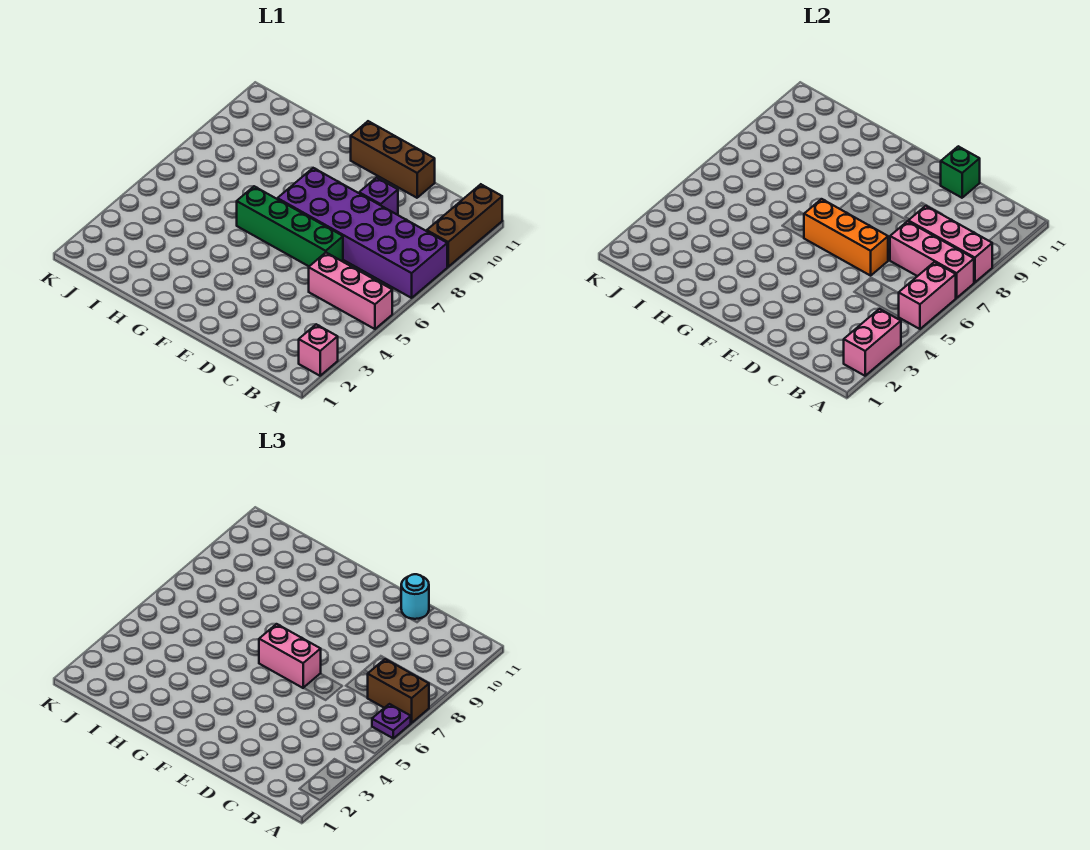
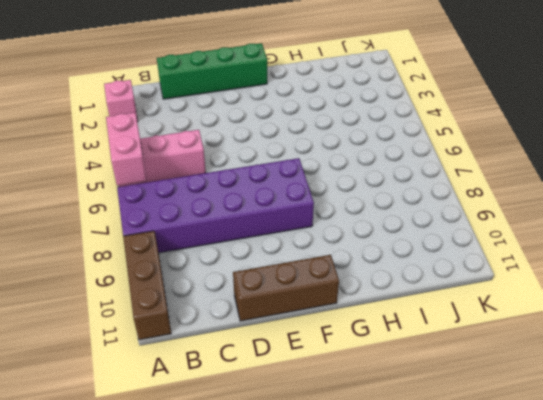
green 1x4 brick [157,43,267,99] -> green 1x4 brick moved to [237,186,343,266]
none -> purple 1x1 brick [359,178,398,215]
none -> pink 1x2 brick [844,309,901,376]
none -> pink 1x3 brick [890,221,974,298]

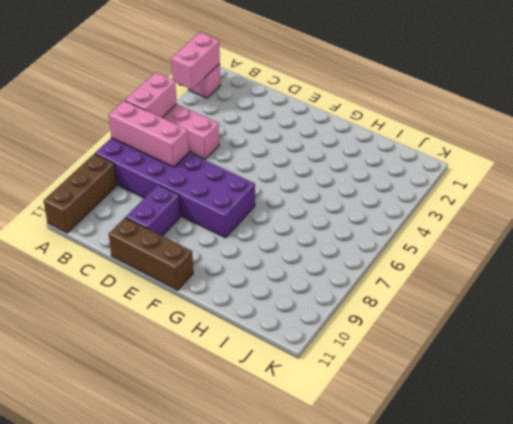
purple 1x2 brick [126,185,181,236] -> purple 1x1 brick [359,178,398,215]
none -> green 1x4 brick [237,186,343,266]
none -> pink 1x3 brick [908,206,992,283]
none -> orange 1x3 brick [804,199,888,276]

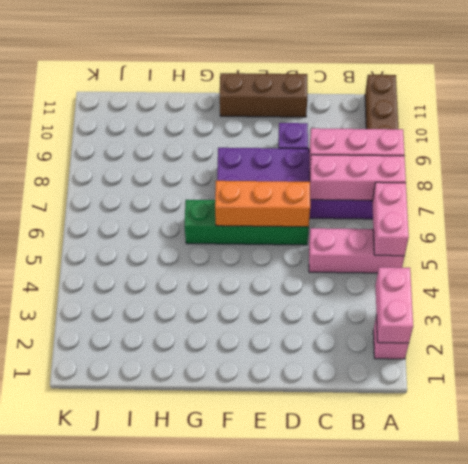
none -> green 1x1 brick [941,146,980,198]
none -> purple 1x1 plate [372,704,411,738]
none -> brown 1x2 brick [368,659,429,723]

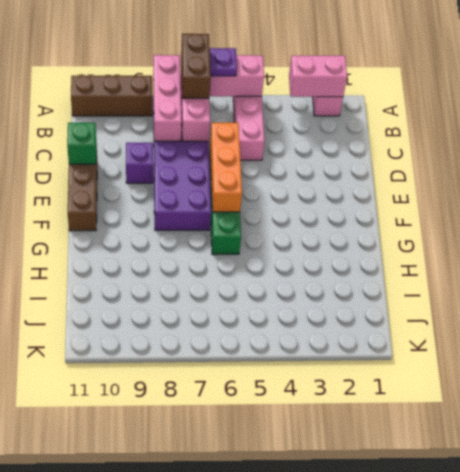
none -> cyan 1x1 round brick [401,574,429,619]
none -> pink 1x2 brick [259,624,321,688]

